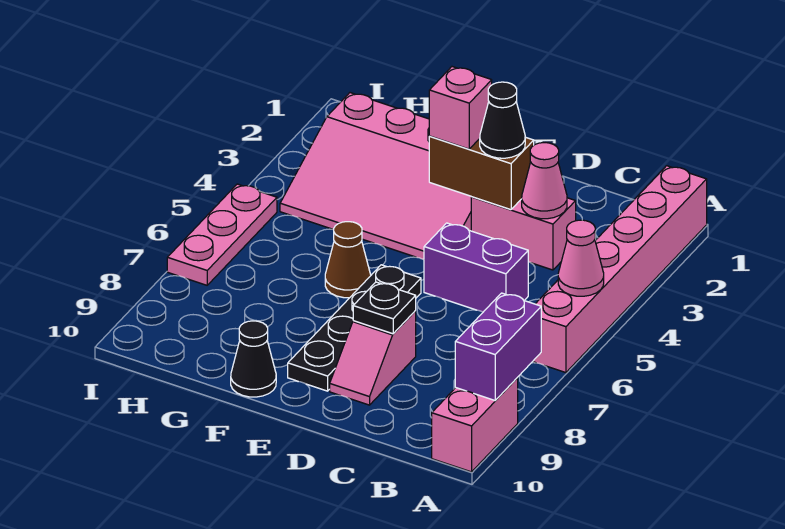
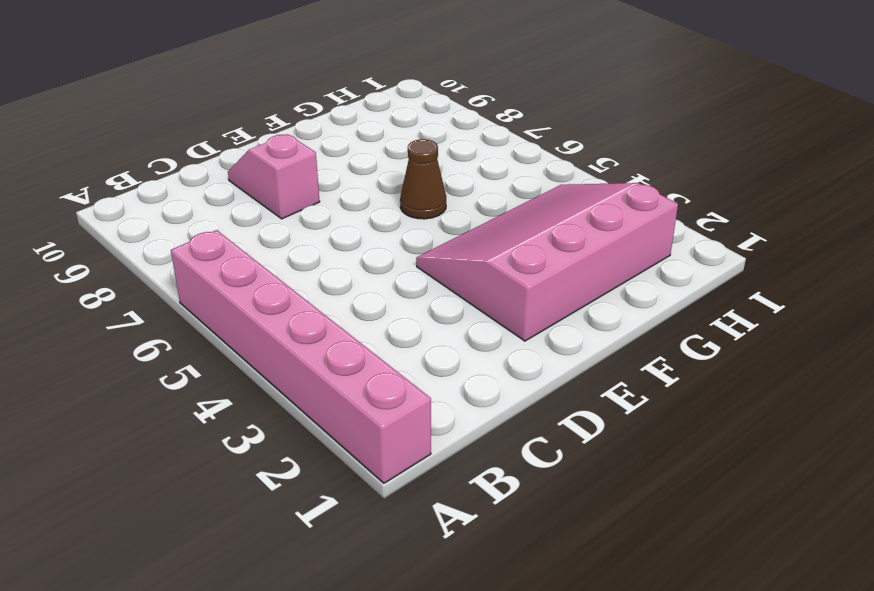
none -> pink 1x2 brick [432,378,518,472]
none -> pink 1x2 brick [471,197,576,270]
none -> purple 1x2 brick [424,223,528,312]

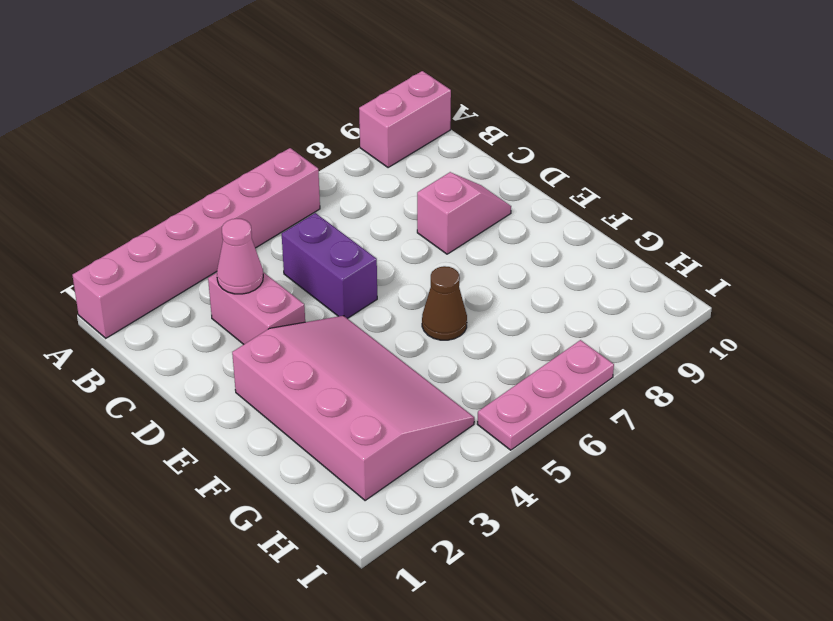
none -> black 1x4 plate [288,265,421,391]
none -> black 1x1 cone [231,321,276,397]
none -> pink 1x1 cone [558,220,604,296]

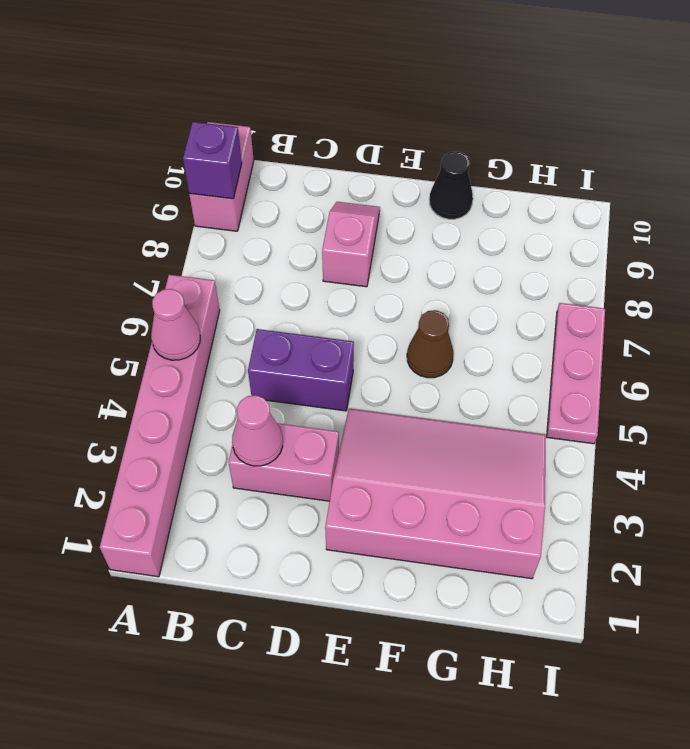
purple 1x1 brick [183,122,242,199] -> purple 1x2 brick [455,293,541,400]
none -> black 1x4 plate [288,265,421,391]
none -> brown 1x2 brick [429,136,534,210]
none -> black 1x1 plate [353,282,416,334]

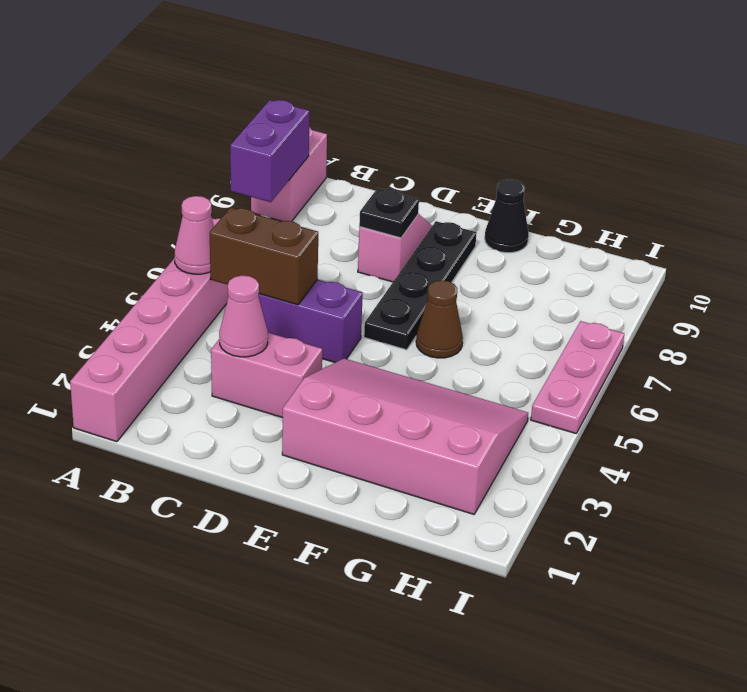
brown 1x2 brick [210,207,318,305] -> brown 1x2 brick moved to [429,136,534,210]
none -> black 1x1 cone [480,82,525,158]
none -> pink 1x1 brick [429,67,492,149]

